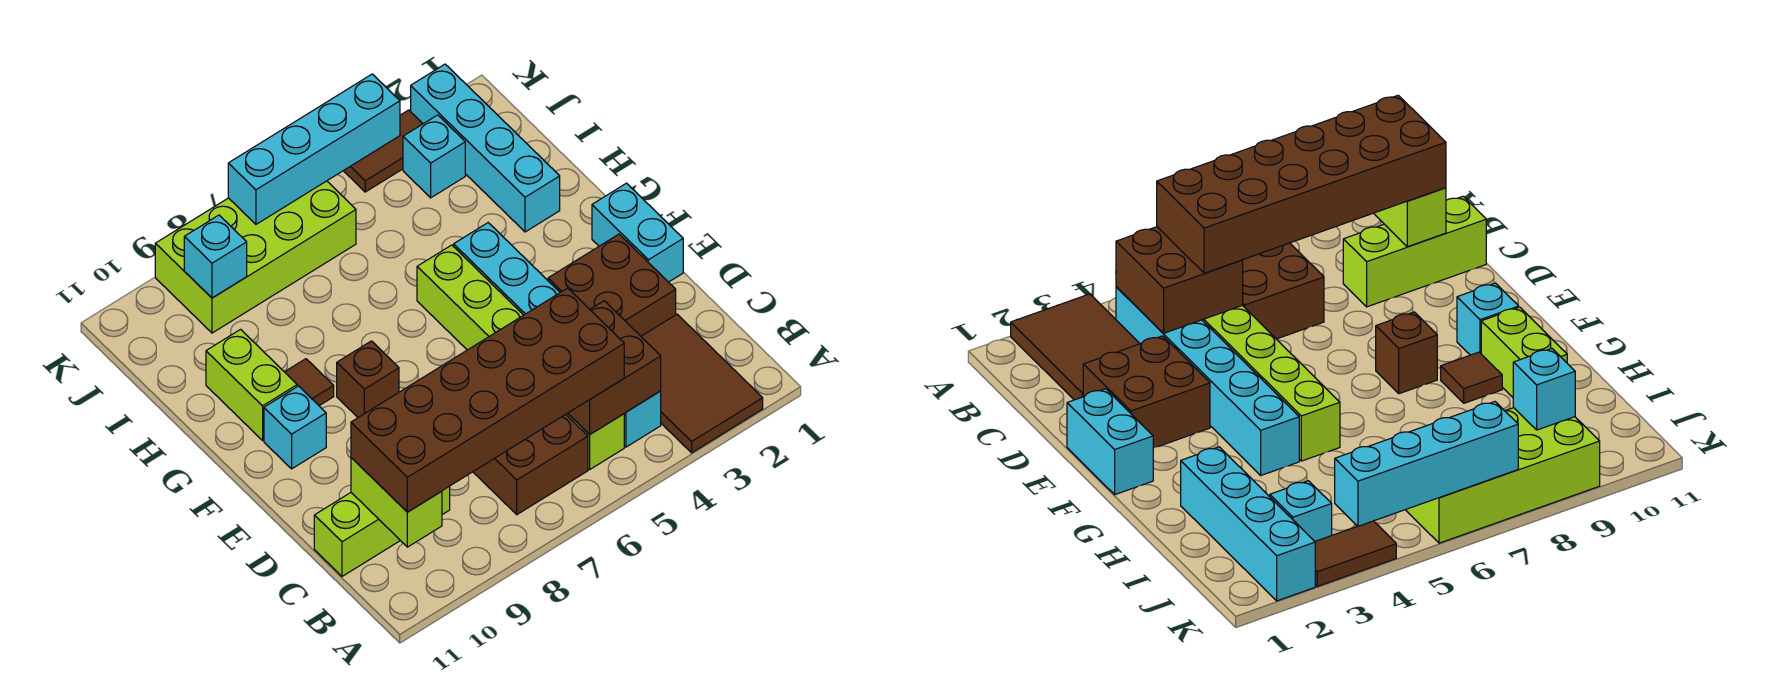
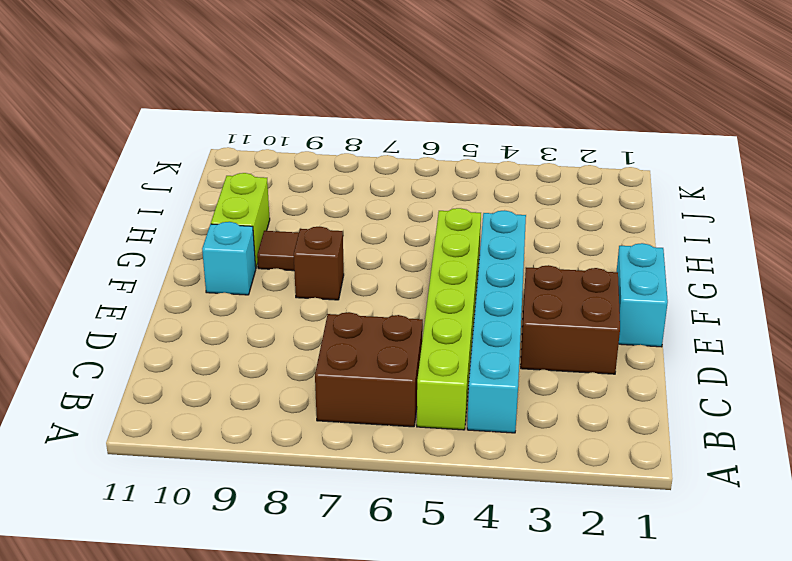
none -> brown 2x3 tile [641,314,763,453]
none -> lime 1x3 brick [314,486,450,576]
none -> cyan 1x4 brick [411,64,560,232]

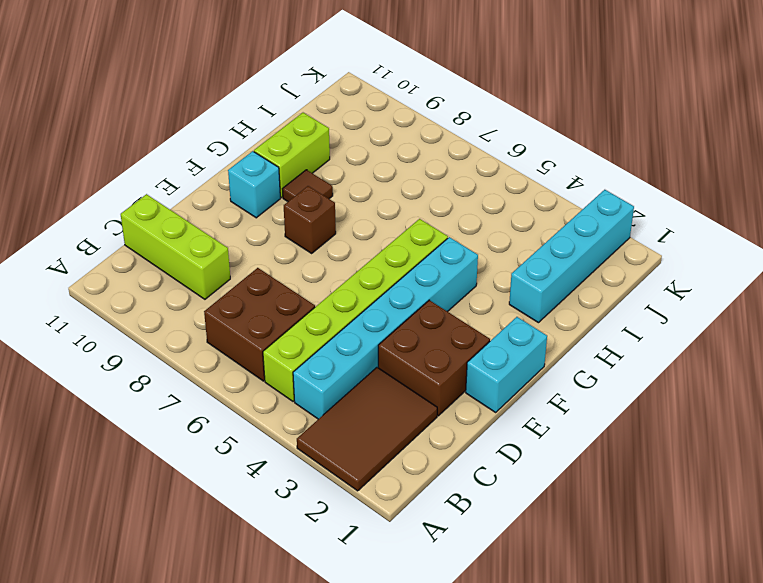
none -> cyan 1x1 brick [403,115,465,198]
none -> lime 2x4 brick [155,181,356,333]
none -> brown 1x2 tile [344,110,423,192]

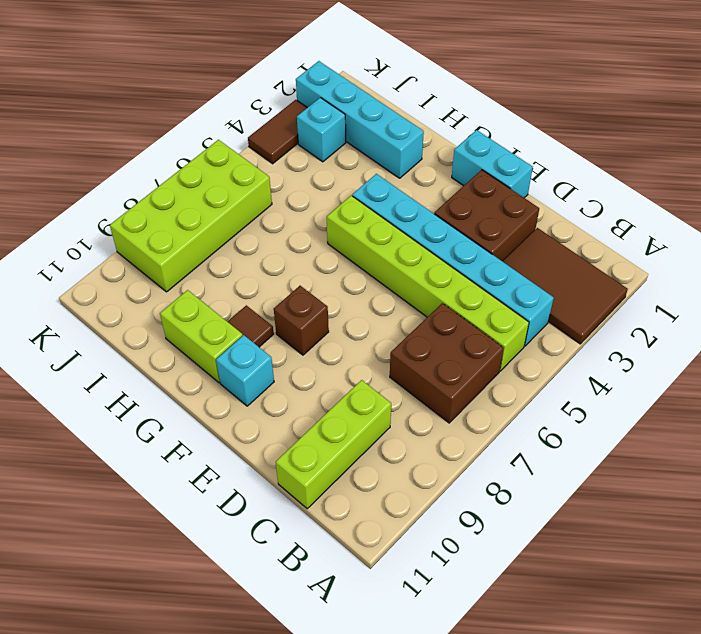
none -> brown 2x2 brick [568,301,661,434]
none -> lime 1x2 brick [351,458,442,547]
none -> cyan 1x1 brick [184,215,247,298]

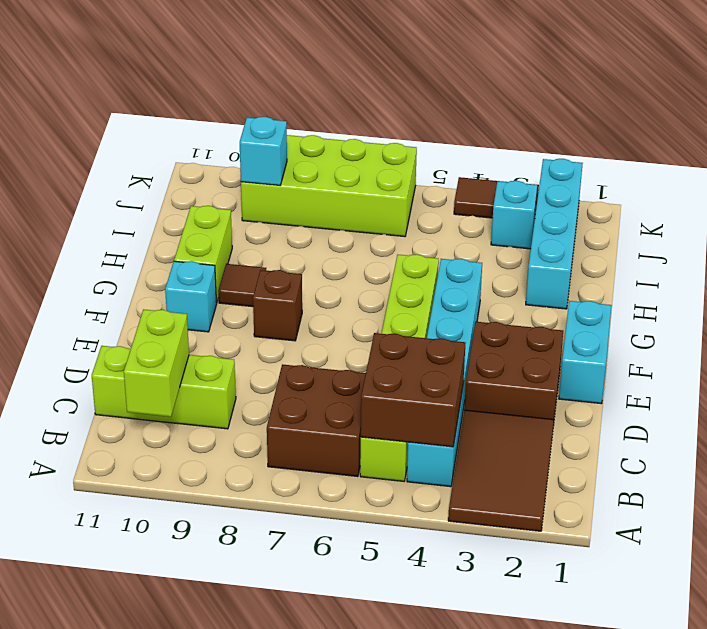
none -> cyan 1x4 brick [228,74,400,224]
none -> brown 2x6 brick [351,288,624,512]

